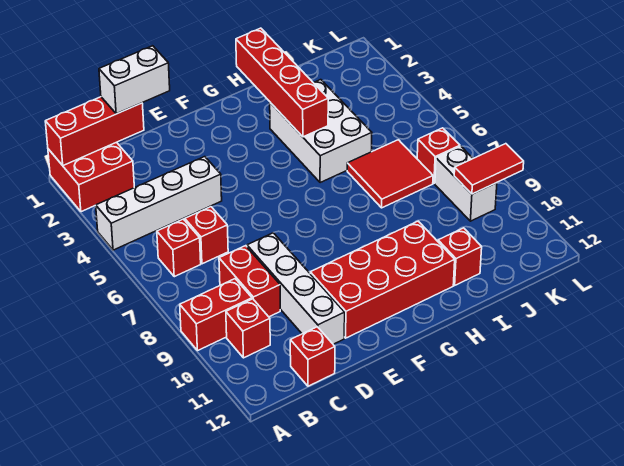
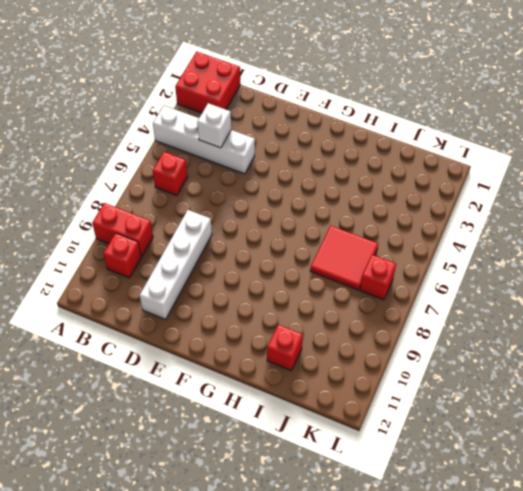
white 1x1 brick [197,103,231,148] -> none
none -> red 1x1 brick [185,207,228,264]
none -> red 1x2 brick [219,246,280,317]
none -> red 1x1 brick [290,327,335,386]

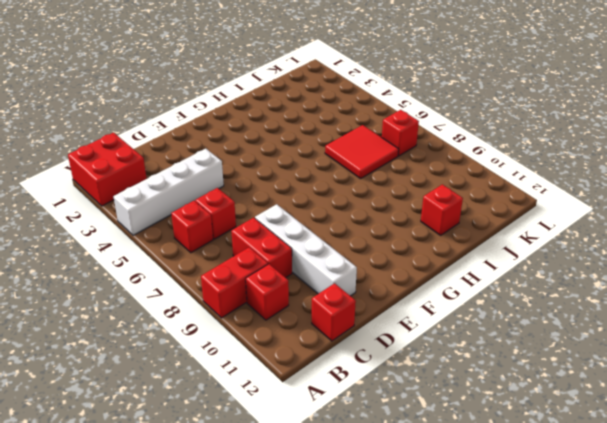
none -> red 2x4 brick [310,221,455,338]
none -> white 2x3 brick [270,80,372,183]
none -> white 1x2 brick [435,146,497,221]

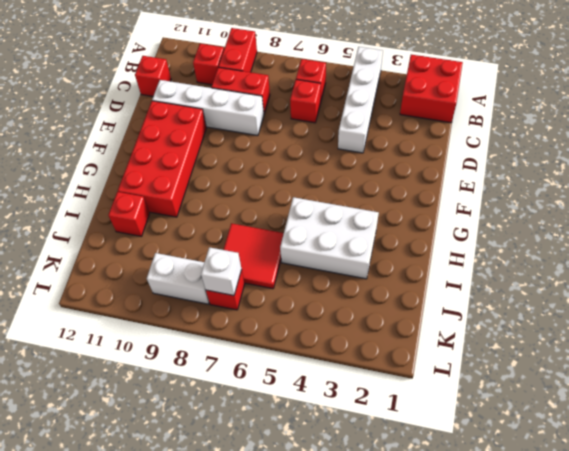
white 1x1 brick [201,247,242,296] -> none
none -> red 1x3 brick [45,97,144,165]
none -> red 1x4 brick [236,28,328,137]
none -> red 1x2 tile [454,144,524,194]

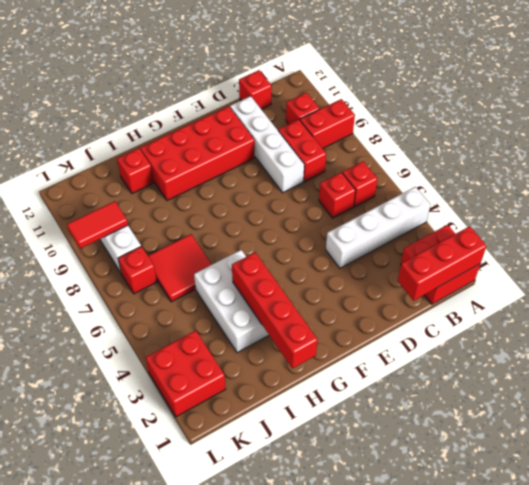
red 2x2 brick [146,331,226,417] -> none
none -> white 1x2 brick [99,46,170,114]

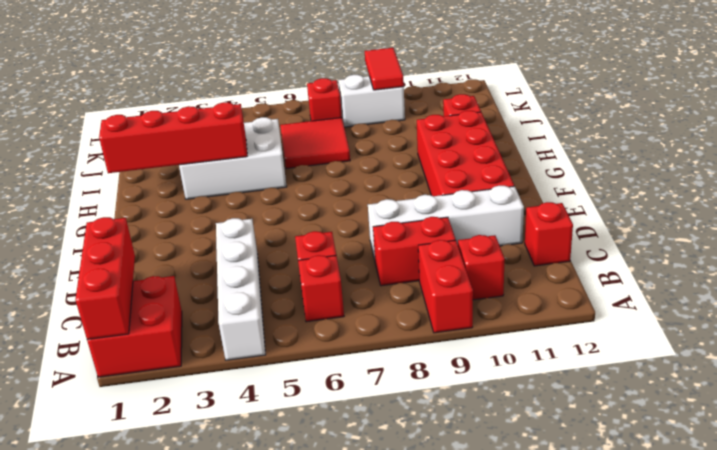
none -> white 1x2 brick [99,46,170,114]

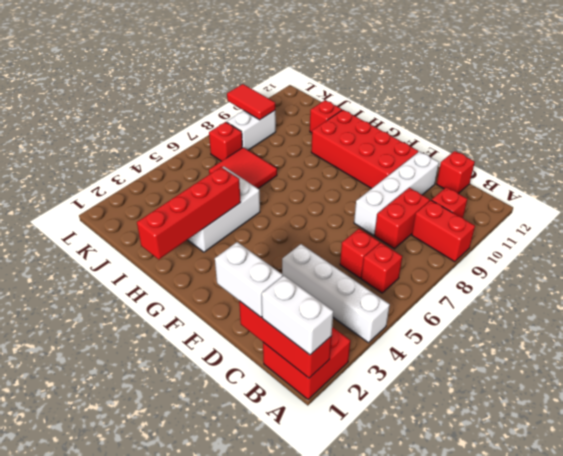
white 1x2 brick [262,276,333,355] -> none

